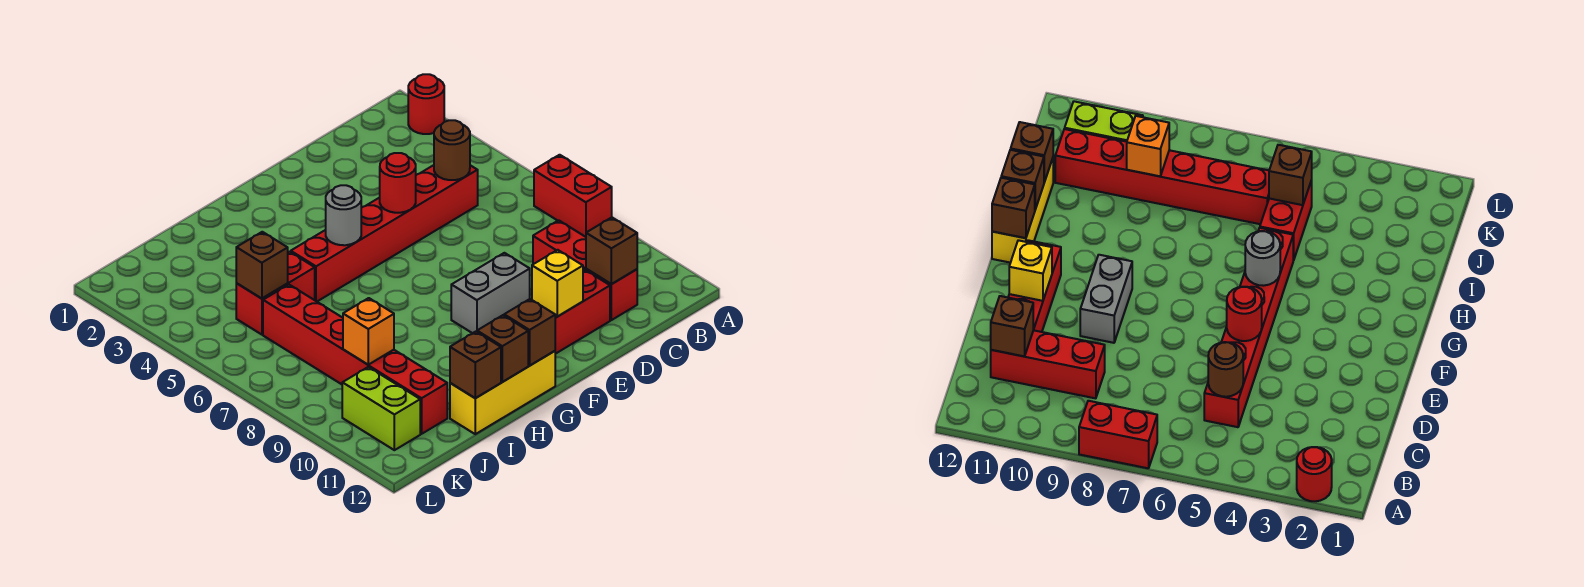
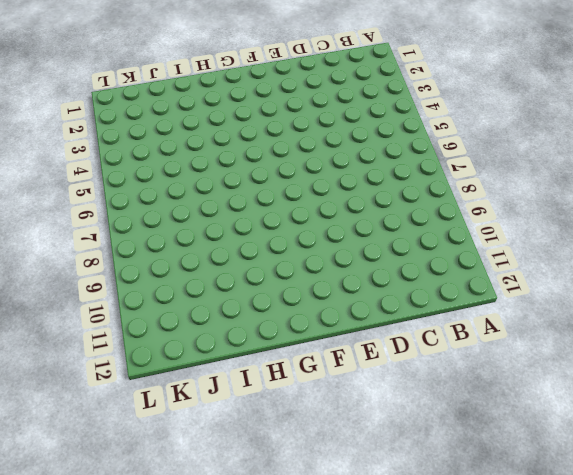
none -> red 1x1 round brick [408,74,444,134]
none -> red 1x2 brick [534,155,612,237]
none -> red 1x6 brick [291,165,478,301]

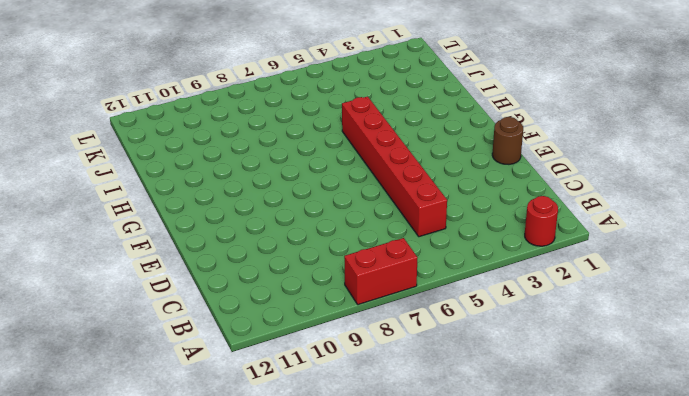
brown 1x1 round brick [492,117,523,164] -> brown 1x1 round brick moved to [434,120,470,180]
none -> red 1x3 brick [533,220,637,320]
none -> red 1x3 brick [555,270,610,354]
none -> grey 1x2 brick [451,253,530,333]

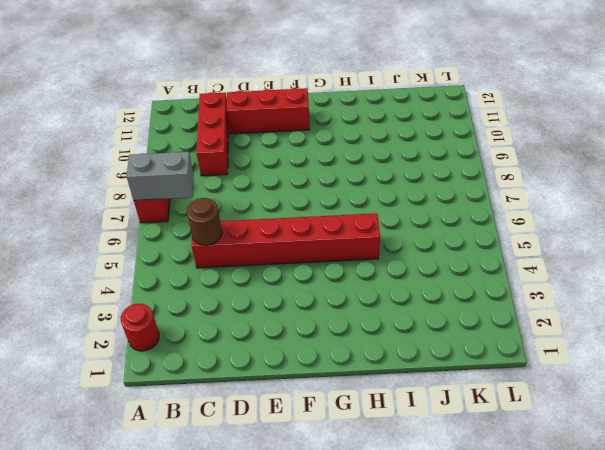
grey 1x2 brick [127,152,194,200] -> grey 1x2 brick moved to [451,253,530,333]
none -> yellow 1x3 brick [450,351,555,434]
none -> red 1x2 brick [236,252,315,335]
none -> red 1x6 brick [263,285,447,434]

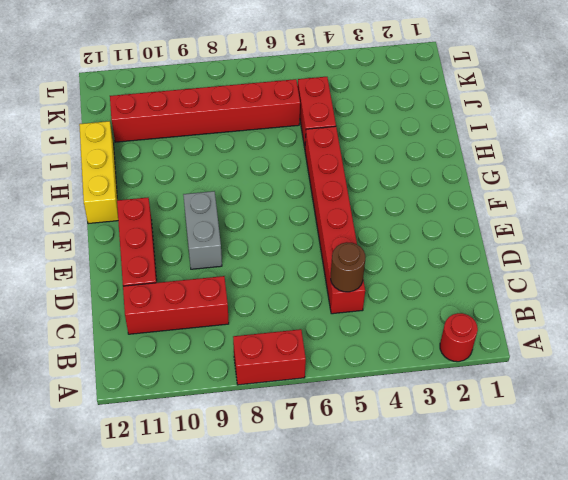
none -> lime 1x2 brick [342,367,420,450]
none -> brown 1x1 brick [586,217,637,284]
none -> red 1x1 round brick [380,153,416,213]

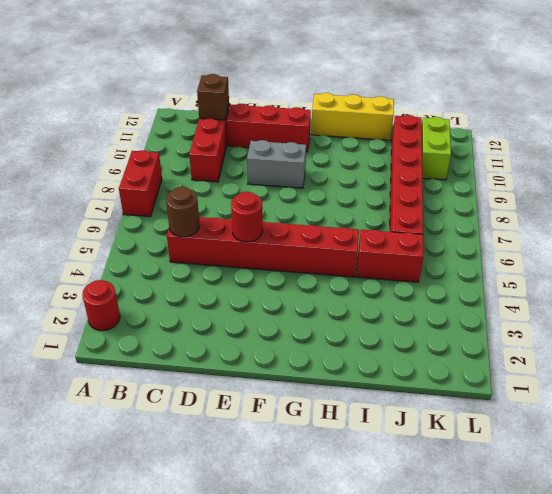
none -> yellow 1x1 brick [532,250,583,317]
none -> grey 1x1 round brick [326,185,361,245]
none -> brown 1x1 brick [504,299,555,366]

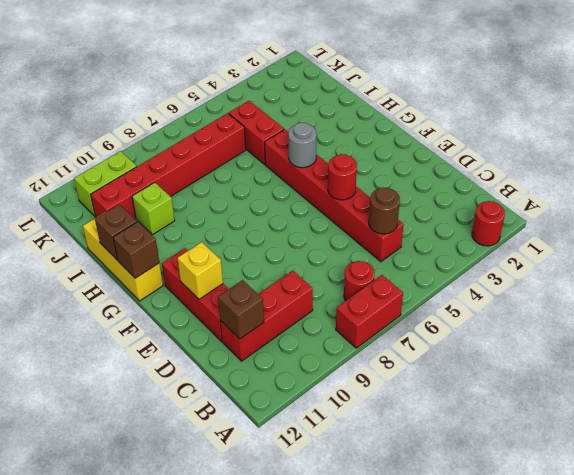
red 1x1 round brick [344,261,375,301] -> none
lime 1x1 brick [132,182,175,235] -> none
none -> grey 1x2 brick [451,253,530,333]
none -> brown 1x1 brick [450,332,501,398]
none -> brown 1x1 brick [236,232,288,299]

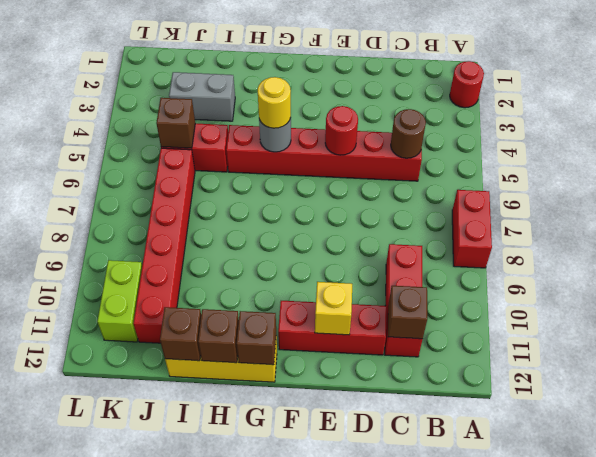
yellow 1x1 round brick [258,77,291,128] -> none
grey 1x2 brick [169,72,235,121] -> grey 1x2 brick moved to [451,253,530,333]
none -> orange 1x1 brick [343,298,394,365]

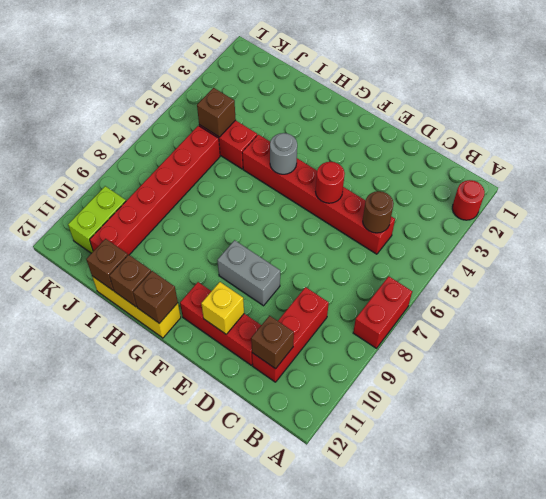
none -> orange 1x1 brick [343,298,394,365]

